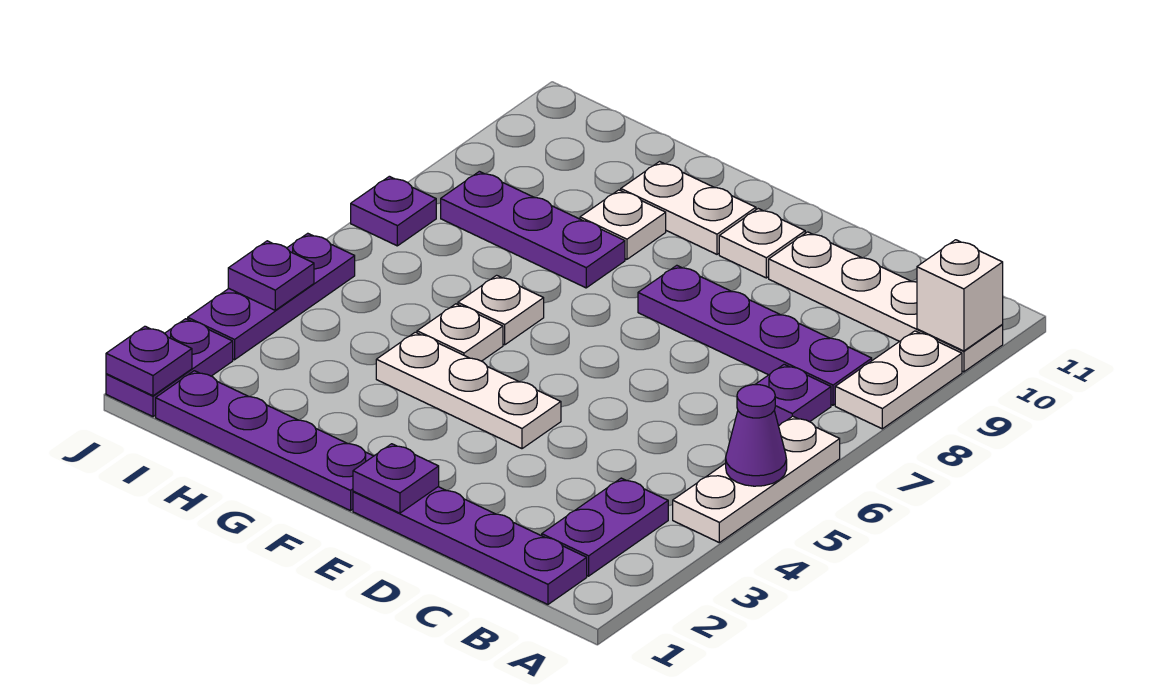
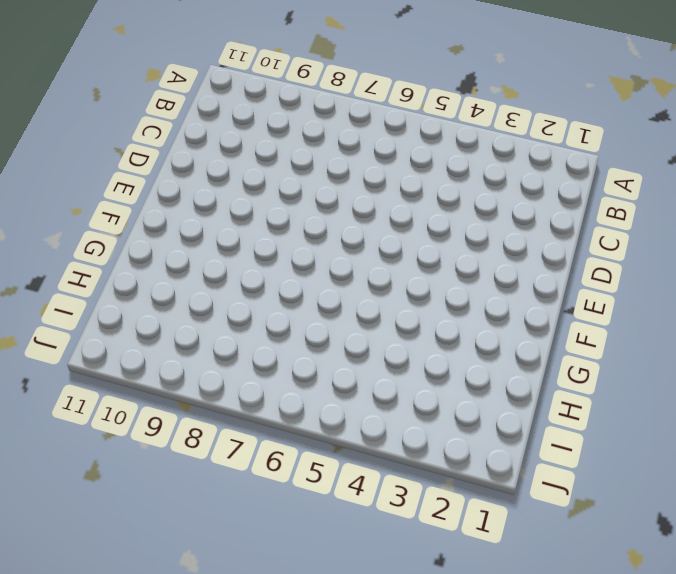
none -> white 1x3 plate [673,416,840,543]
none -> white 1x2 plate [835,331,962,429]
none -> white 1x4 plate [769,232,1003,372]

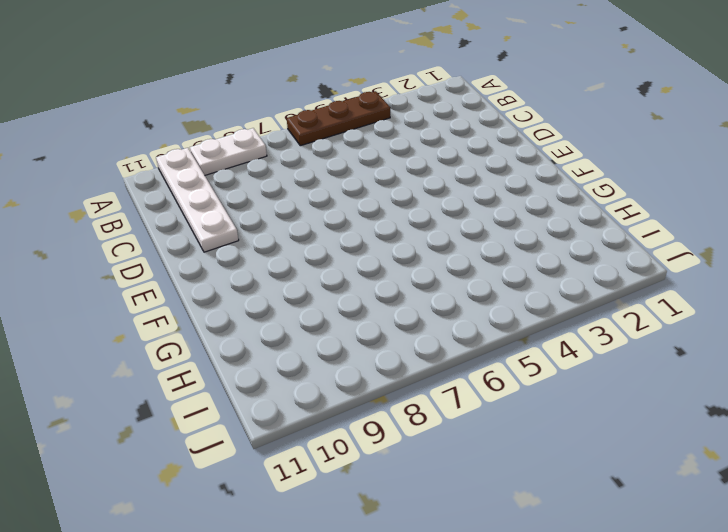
brown 1x3 plate [287,91,390,146] -> white 1x3 plate [673,416,840,543]
none -> purple 1x4 plate [353,487,587,605]
none -> purple 1x2 plate [542,478,668,576]
none -> purple 1x1 plate [755,364,831,426]

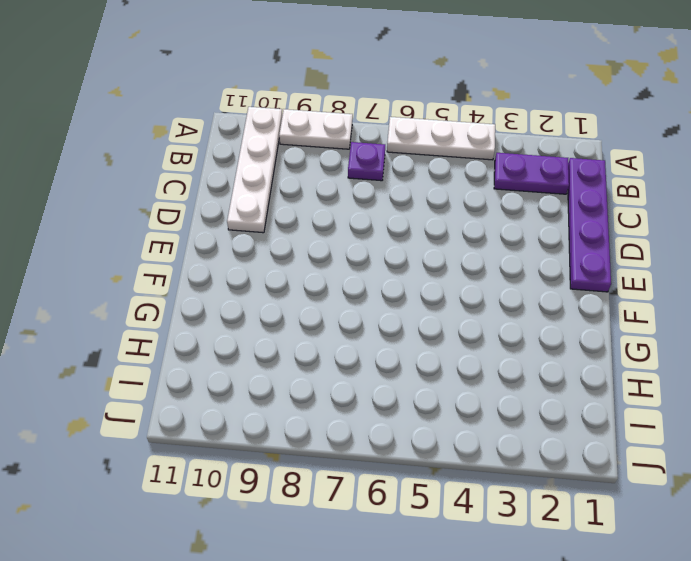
none -> purple 1x4 plate [638,265,872,405]
none -> white 1x3 plate [376,332,561,449]
none -> white 1x1 plate [719,209,805,278]

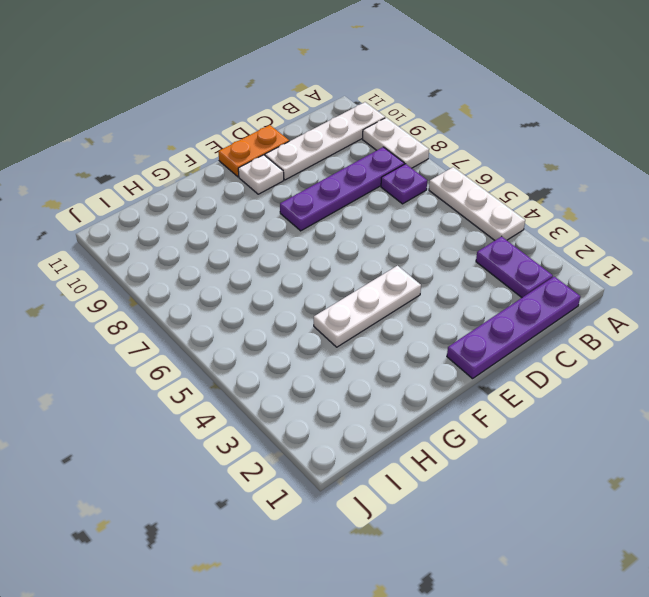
orange 1x2 plate [218,125,289,177] -> none
none -> purple 1x4 plate [156,371,373,511]
none -> white 1x2 plate [621,162,756,254]
none -> white 1x1 plate [417,304,503,361]

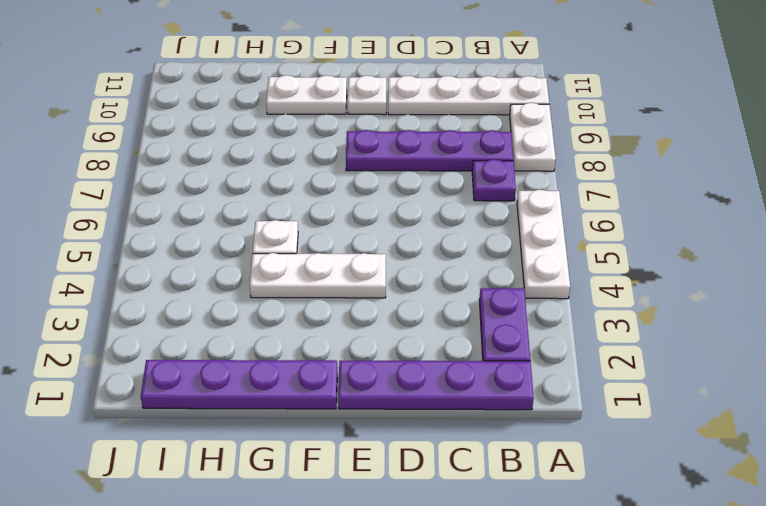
none -> white 1x1 plate [458,275,544,345]
none -> purple 1x3 plate [441,171,625,288]
none -> white 1x1 plate [580,190,666,259]

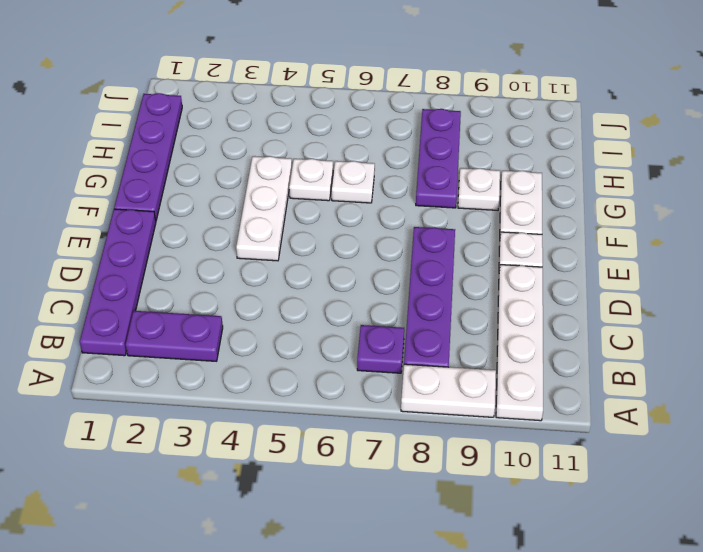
none -> white 1x3 plate [673,416,840,543]
none -> purple 1x2 plate [106,319,233,417]
none -> purple 1x3 plate [188,233,355,360]

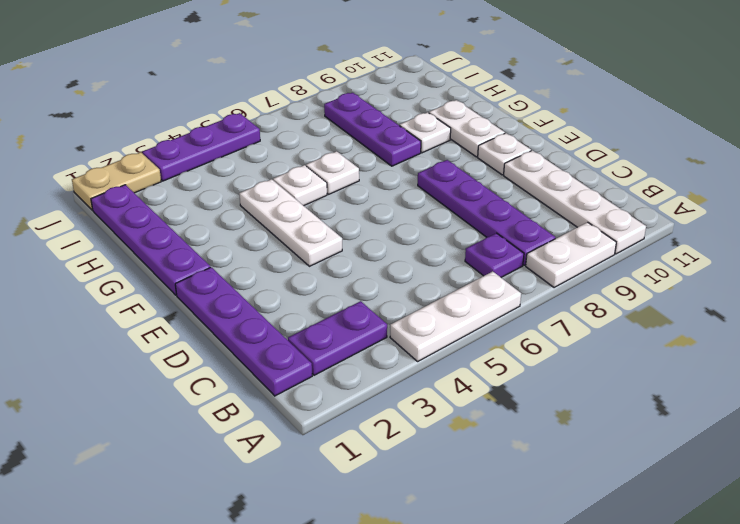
tan 1x2 plate [72,152,161,210] -> purple 1x2 plate [106,319,233,417]
none -> purple 1x1 plate [351,176,436,246]
none -> purple 1x1 cone [726,385,787,486]
none -> white 1x1 brick [917,240,1003,351]

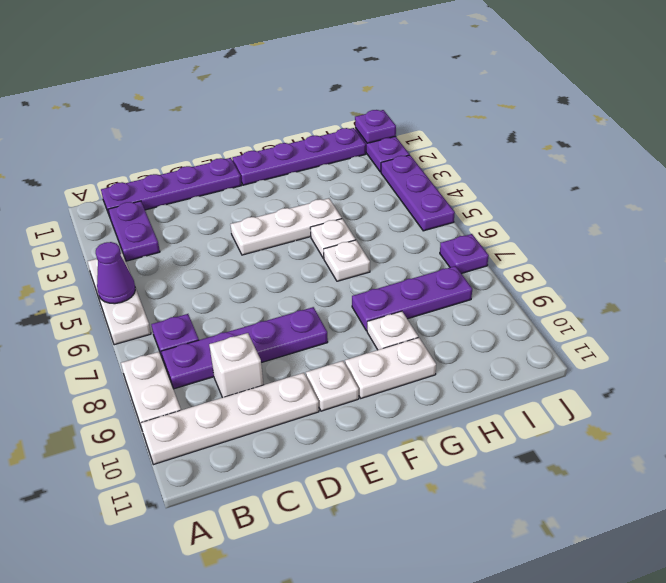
white 1x1 brick [209,333,263,398] -> white 1x1 brick moved to [917,240,1003,351]
none -> purple 1x1 plate [353,444,439,513]
none -> purple 1x1 plate [228,241,314,310]

